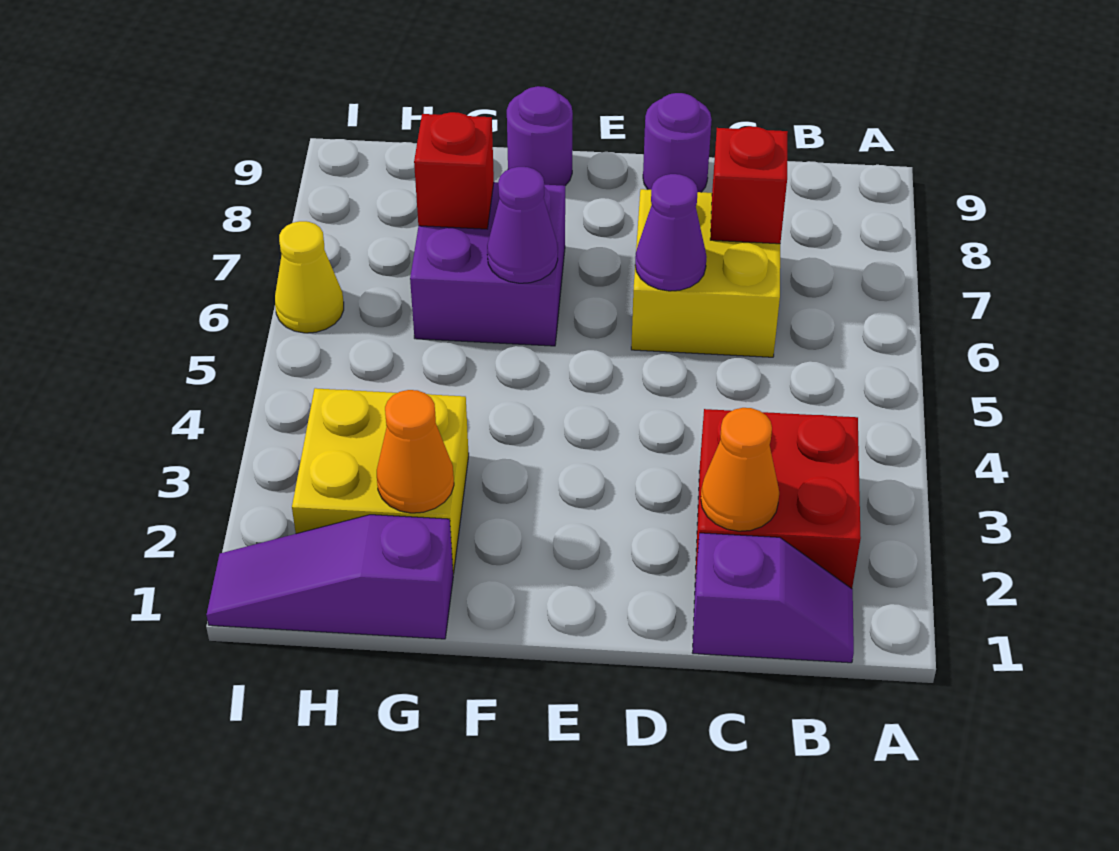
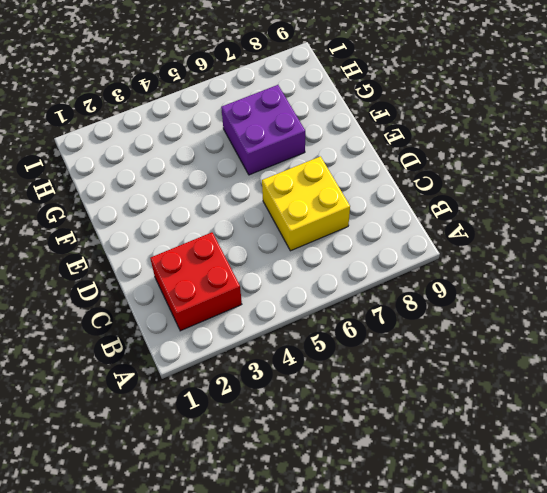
none -> purple 1x2 slope [693,533,854,663]
none -> purple 1x1 round brick [643,93,712,192]
none -> purple 1x1 round brick [507,86,573,186]

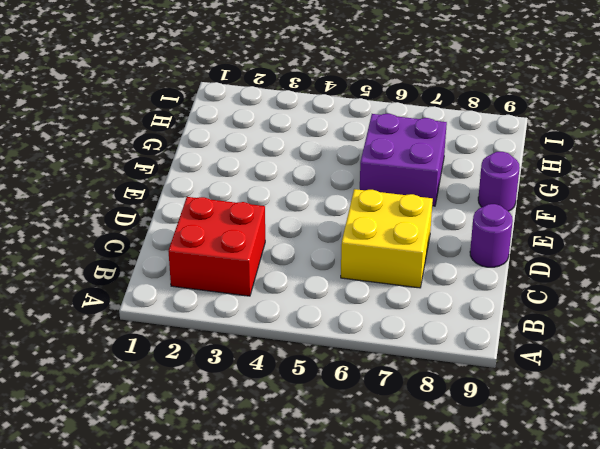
none -> purple 1x2 slope [693,533,854,663]
none -> purple 1x3 slope [206,515,453,639]
none -> yellow 2x2 brick [292,388,469,574]

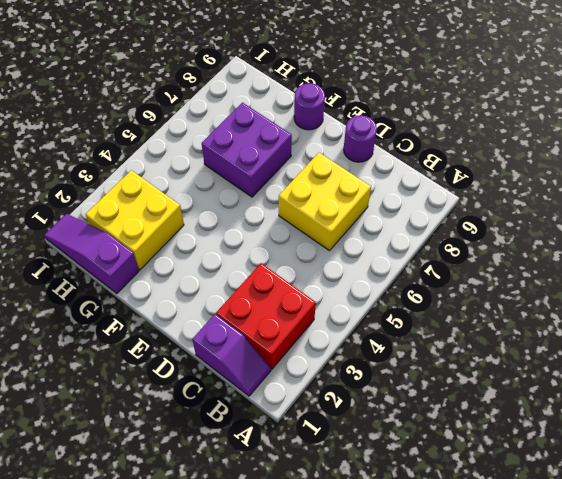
none -> yellow 1x1 cone [275,221,344,333]
none -> orange 1x1 cone [701,408,779,531]
none -> red 1x1 brick [710,126,788,244]

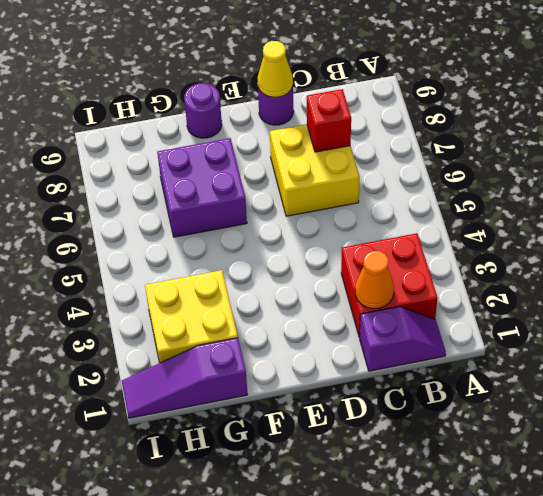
yellow 1x1 cone [257,41,293,97] -> yellow 1x1 cone moved to [275,221,344,333]
none -> purple 1x1 cone [635,174,706,291]
none -> purple 1x1 cone [487,167,558,283]
none -> orange 1x1 cone [377,390,454,513]

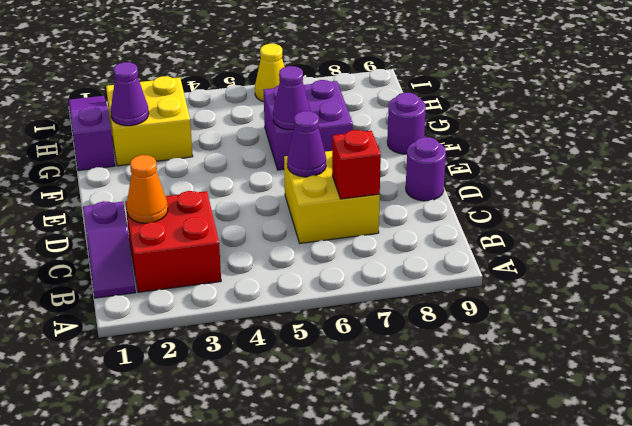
purple 1x1 cone [111,62,149,126] -> orange 1x1 cone [377,390,454,513]
none -> red 1x1 brick [414,112,494,229]

